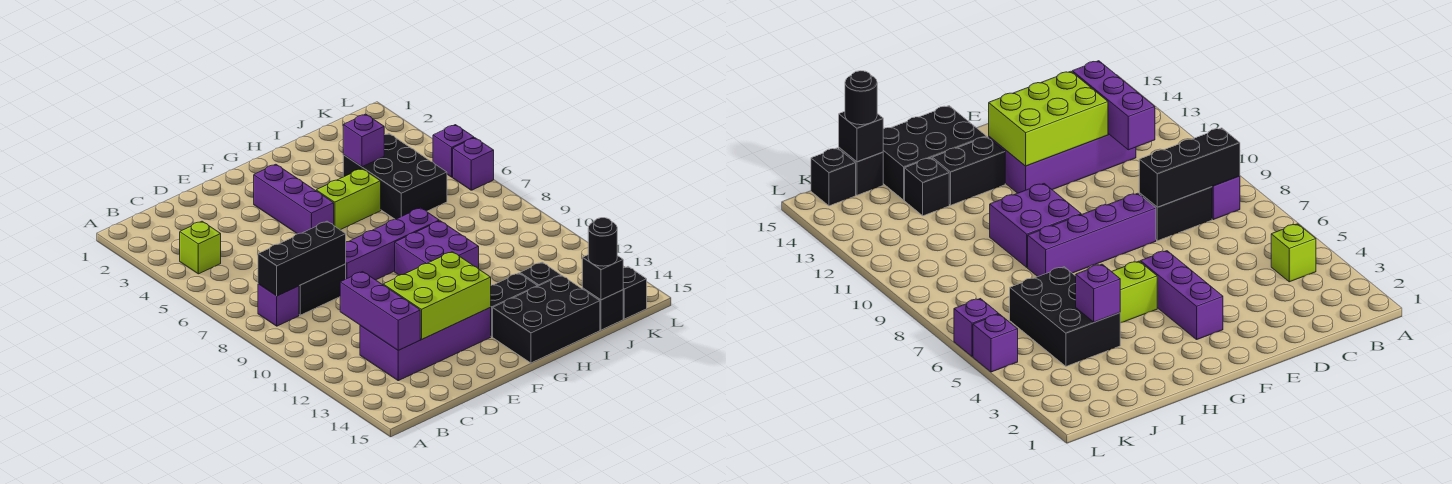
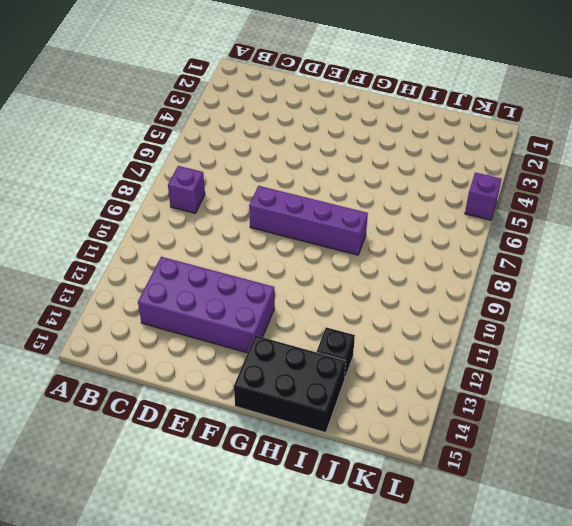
none -> lime 1x1 brick [180,221,221,274]
none -> black 1x2 brick [299,264,346,315]
none -> purple 1x3 brick [254,164,334,234]

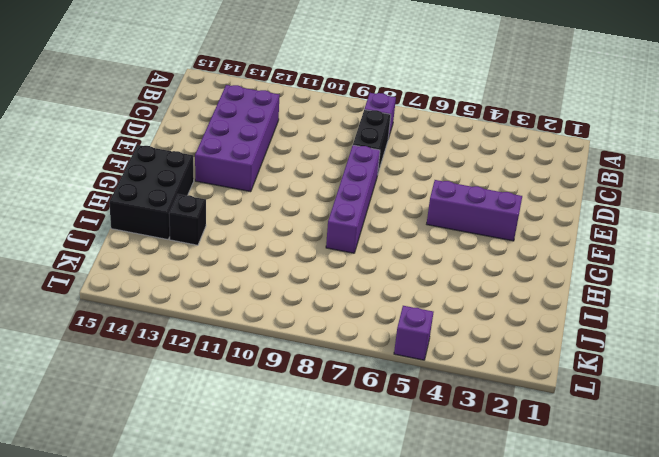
none -> lime 1x1 brick [180,221,221,274]
none -> lime 1x2 brick [316,169,381,230]
none -> purple 2x2 brick [395,221,479,275]

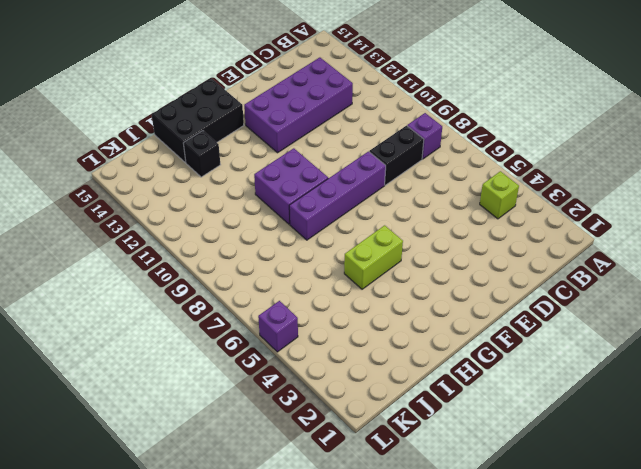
none -> purple 1x3 brick [254,164,334,234]
none -> black 1x2 brick [491,273,537,337]
none -> black 2x3 brick [343,134,447,219]

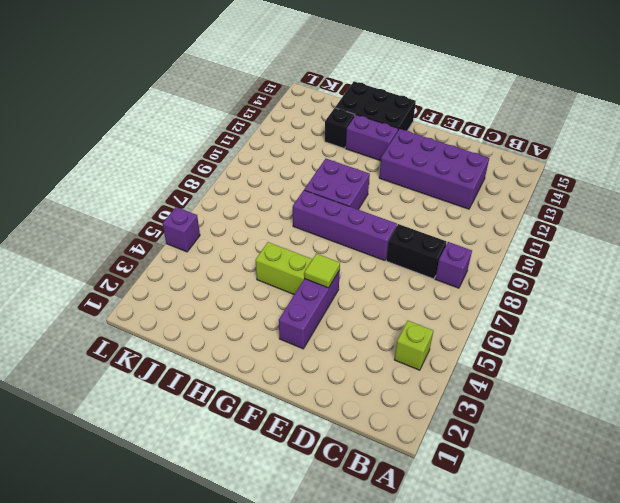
lime 1x1 tile [305,254,340,288] -> none
purple 1x2 brick [346,115,398,161] -> black 1x2 brick [491,273,537,337]
none -> black 2x3 brick [343,134,447,219]
none -> black 1x1 brick [582,288,623,330]
none -> black 1x1 brick [623,267,647,319]

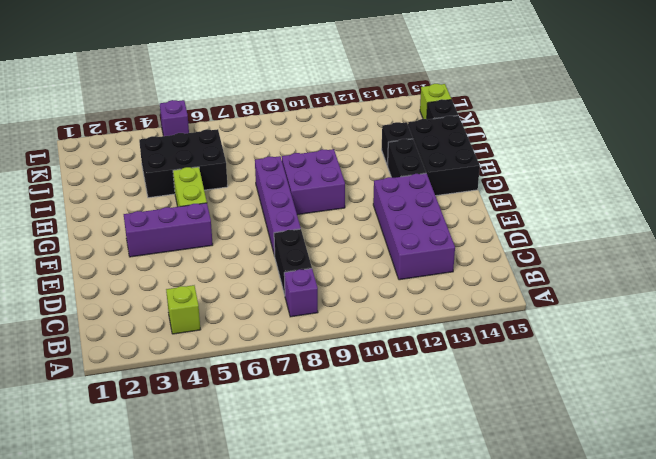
lime 1x1 brick [420,84,451,119] -> black 1x1 brick [623,267,647,319]
none -> purple 1x1 brick [453,138,494,190]
none -> black 1x3 brick [258,221,346,296]
none -> purple 1x3 brick [340,272,420,350]

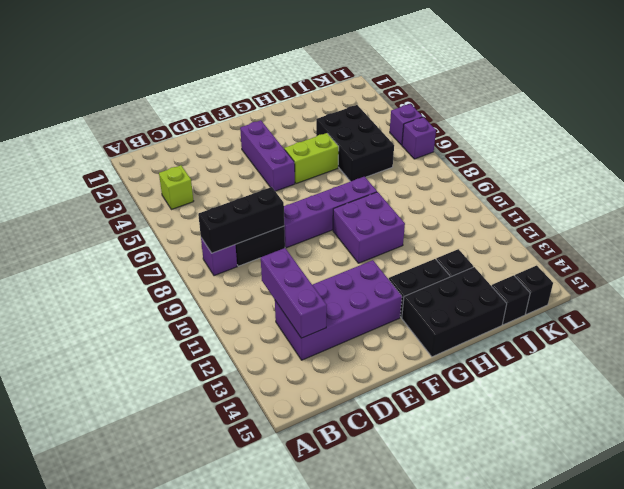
none -> lime 2x3 brick [383,252,491,339]
none -> purple 1x1 brick [343,114,384,167]
none -> black 1x1 brick [582,255,623,300]

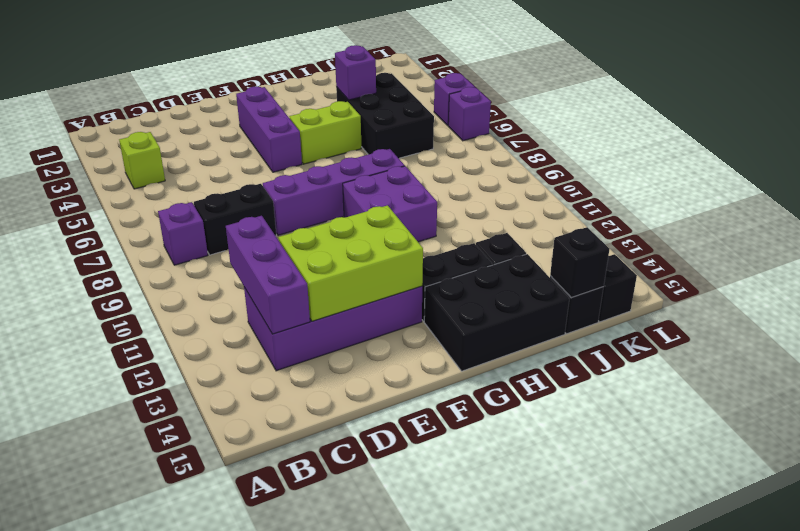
none -> black 1x3 brick [258,221,346,296]
none -> black 1x1 round brick [588,218,617,266]

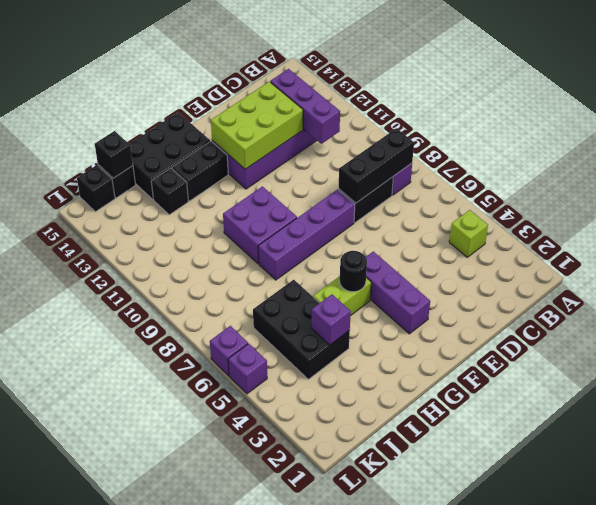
black 1x1 round brick [340,251,367,292] -> black 1x1 round brick moved to [588,218,617,266]

